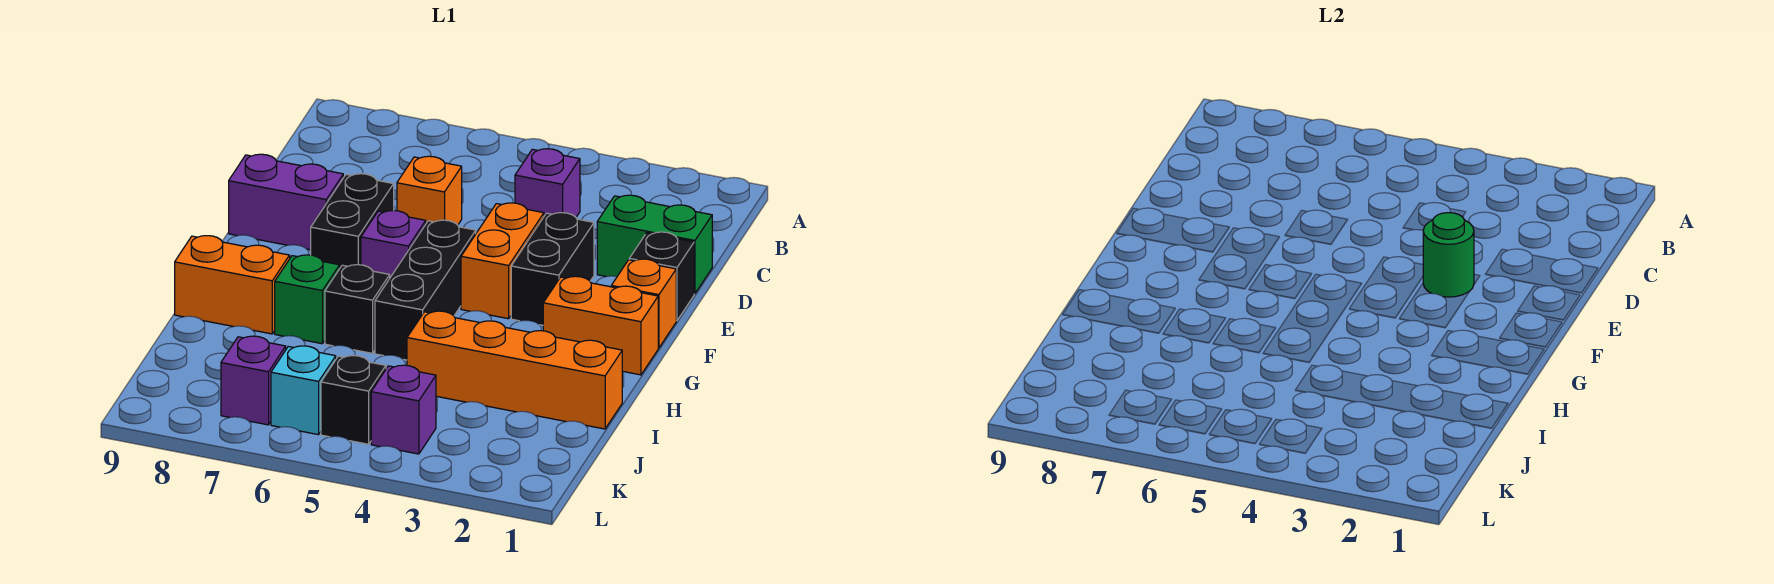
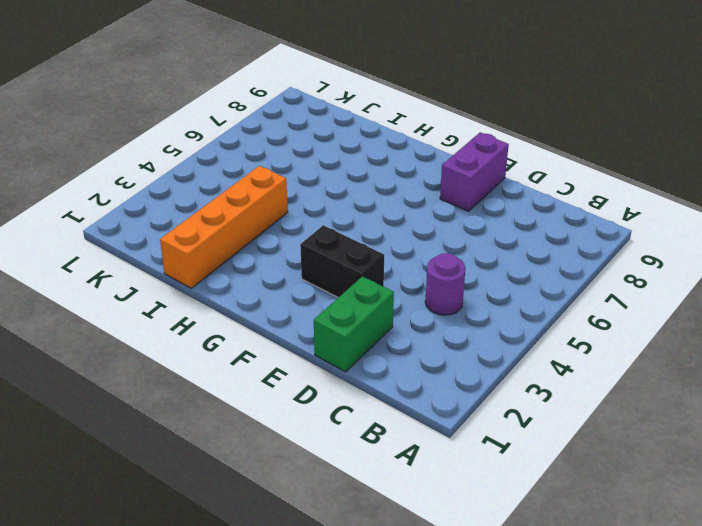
purple 1x1 round brick [425,253,465,315] -> purple 1x1 brick [515,149,580,217]
none -> orange 1x1 brick [397,156,462,225]
none -> black 1x1 brick [629,232,694,321]
none -> orange 1x2 brick [461,203,544,319]

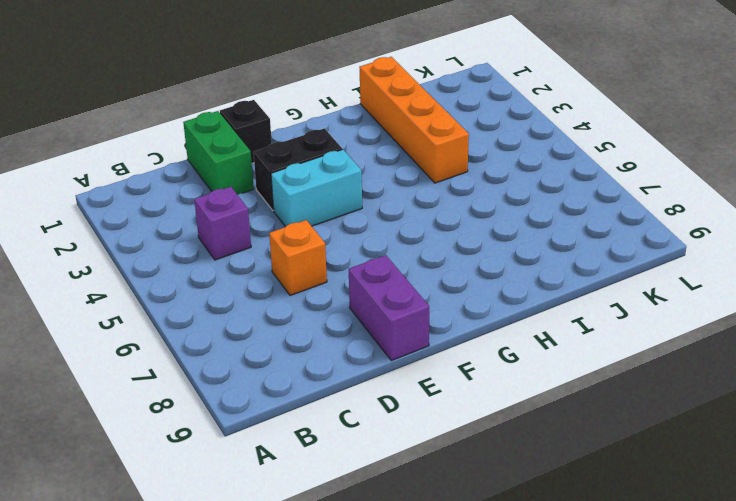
cyan 1x2 brick [271,149,362,227] -> orange 1x2 brick [461,203,544,319]
none -> black 1x2 brick [311,174,394,268]
none -> orange 1x1 brick [611,259,676,348]
none -> black 1x3 brick [375,220,476,360]

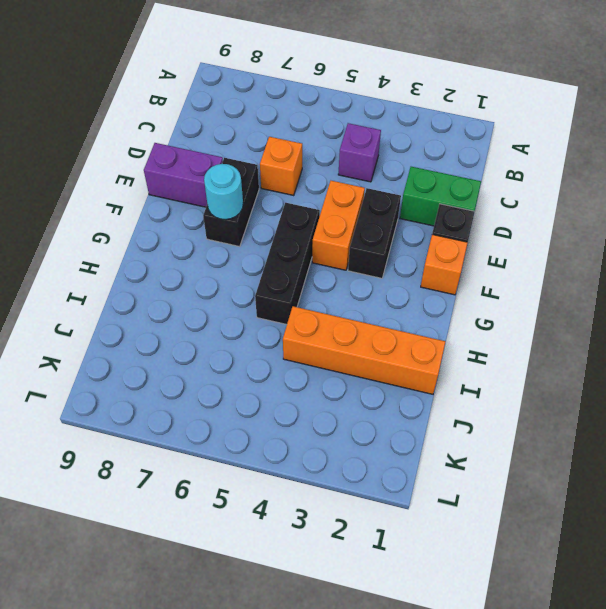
cyan 1x1 round brick [204,164,243,220] -> none
none -> purple 1x1 brick [361,211,426,277]
none -> orange 1x2 brick [543,276,658,375]
none -> black 1x1 brick [325,265,390,353]

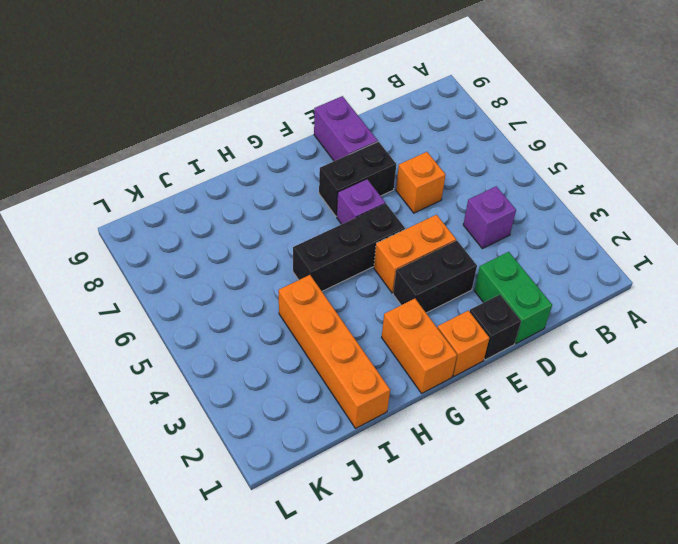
none -> black 1x1 brick [325,265,390,353]
none -> green 1x1 brick [275,255,340,344]
none -> orange 1x2 brick [175,236,290,334]

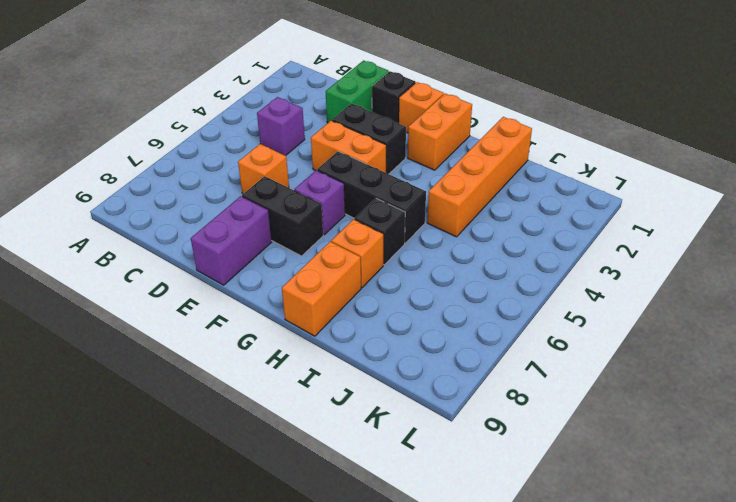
orange 1x1 brick [331,220,383,287] -> green 1x1 brick [275,255,340,344]
none -> purple 1x1 brick [371,365,436,454]
none -> black 1x1 brick [321,356,386,444]
none -> cyan 1x1 brick [271,346,336,435]

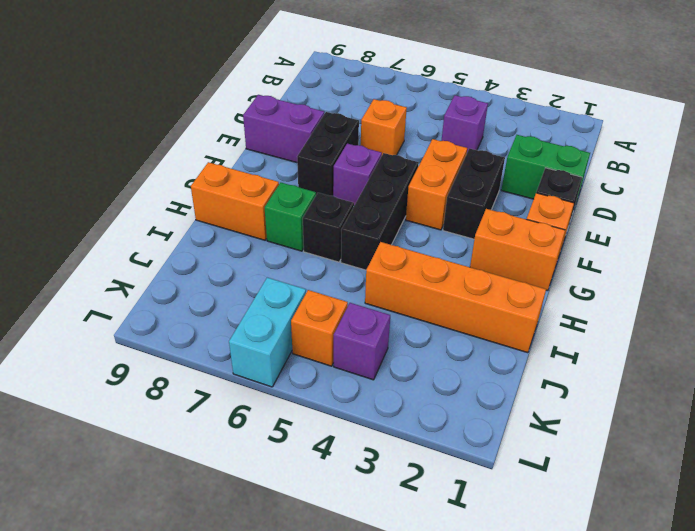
orange 1x1 brick [291,290,348,366] -> black 1x1 brick [321,356,386,444]
cyan 1x2 brick [229,278,306,387] -> cyan 1x1 brick [271,346,336,435]
none -> purple 1x1 brick [221,336,286,425]
none -> green 1x1 round brick [1423,213,1474,297]

